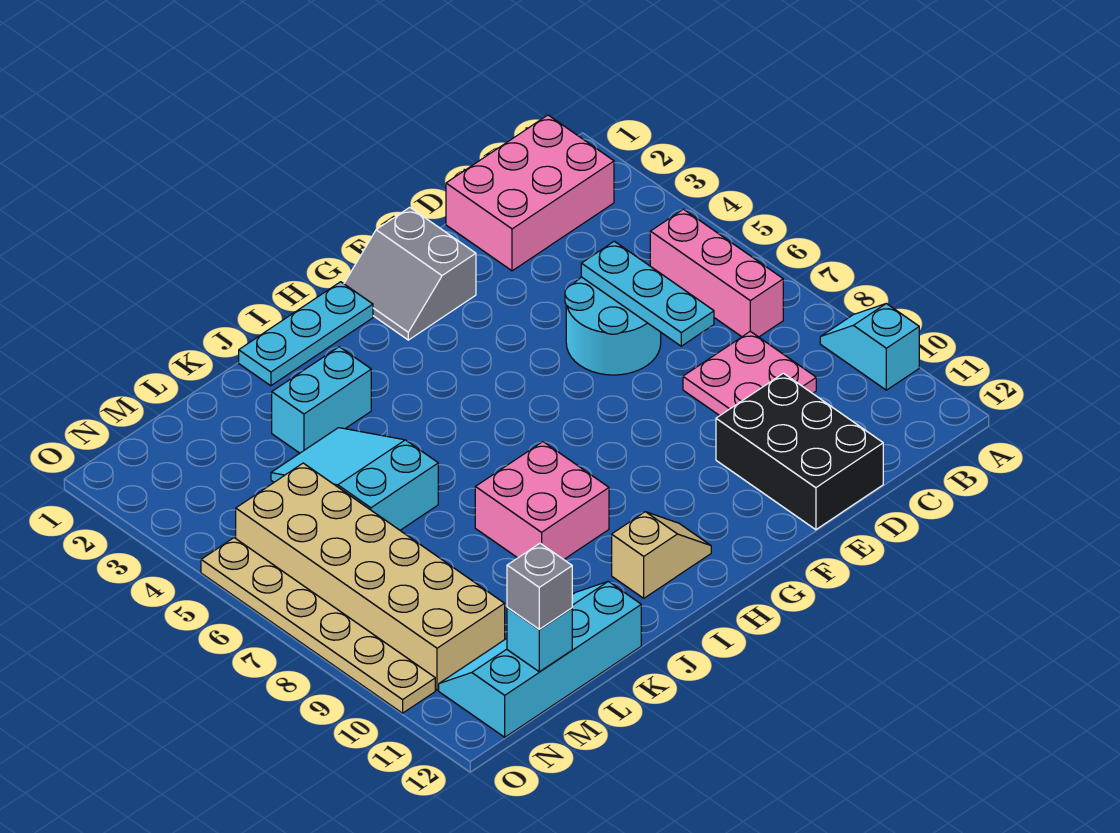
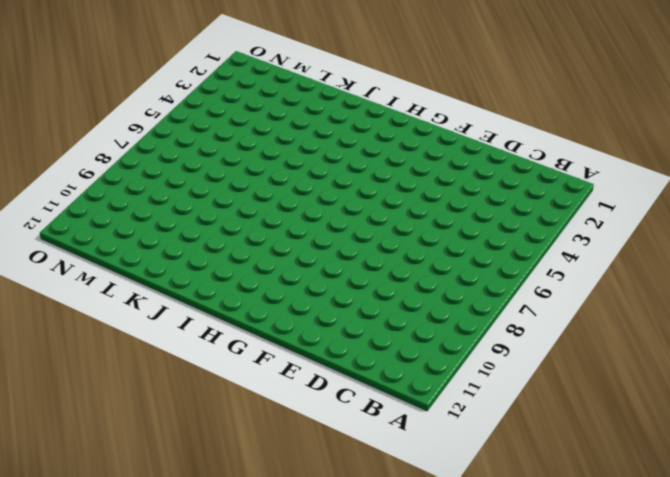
none -> cyan 1x2 slope [820,304,919,390]
none -> pink 2x3 brick [446,115,614,271]
none -> pink 1x3 brick [650,209,783,337]

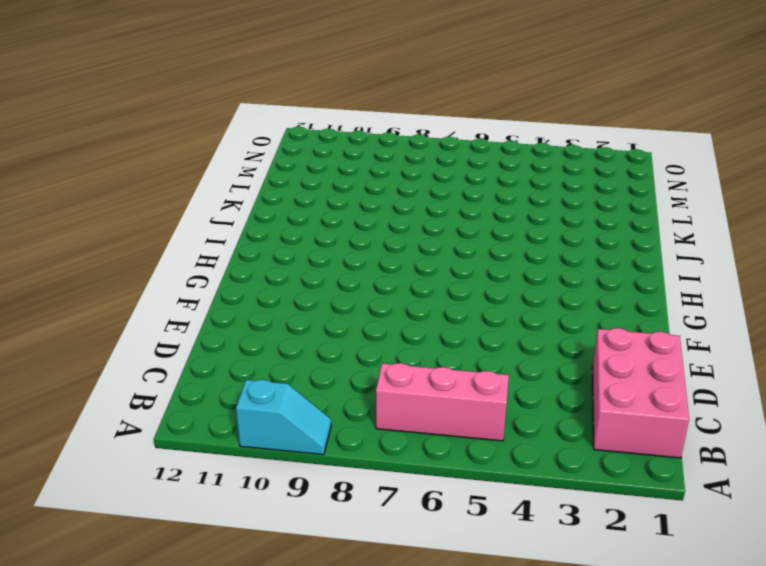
none -> pink 2x2 plate [683,331,816,416]
none -> cyan 2x2 round brick [565,277,661,375]
none -> black 2x3 brick [716,373,883,530]

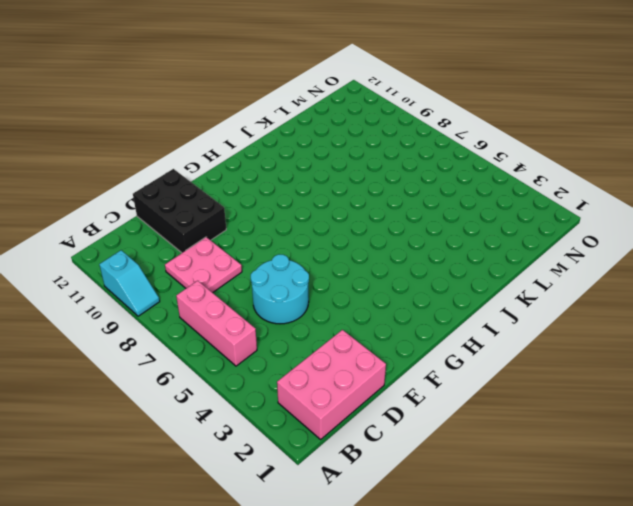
none -> grey 2x2 slope [344,207,476,340]
none -> cyan 1x3 plate [239,282,373,386]
none -> tan 1x2 slope [612,512,711,598]

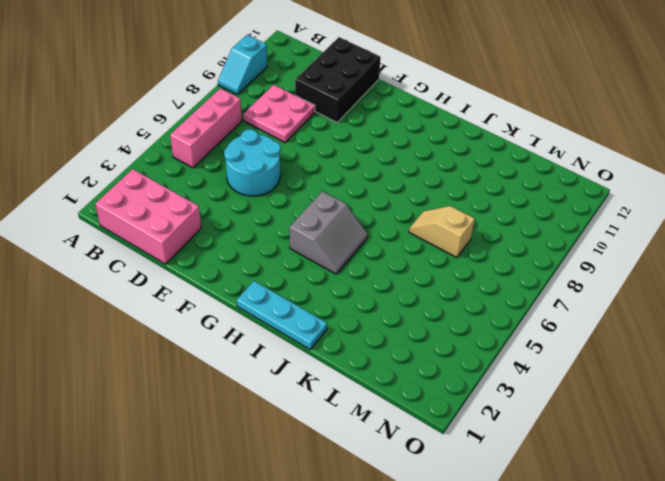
grey 2x2 slope [290,191,368,274] -> grey 2x2 slope moved to [344,207,476,340]
tan 1x2 slope [409,206,475,257] -> tan 1x2 slope moved to [612,512,711,598]
none -> pink 2x2 brick [475,442,609,559]
none -> cyan 1x2 brick [272,347,371,453]
none -> cyan 2x3 slope [271,428,438,530]

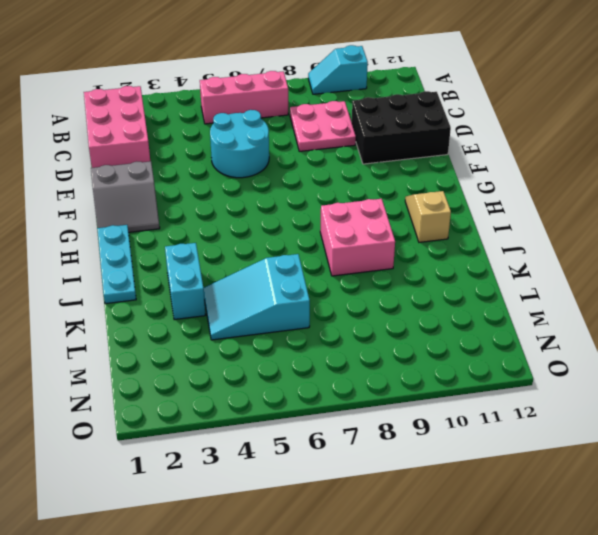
none -> cyan 2x4 slope [439,581,641,737]
none -> tan 2x6 brick [236,463,505,690]
none -> tan 1x6 plate [201,538,435,713]

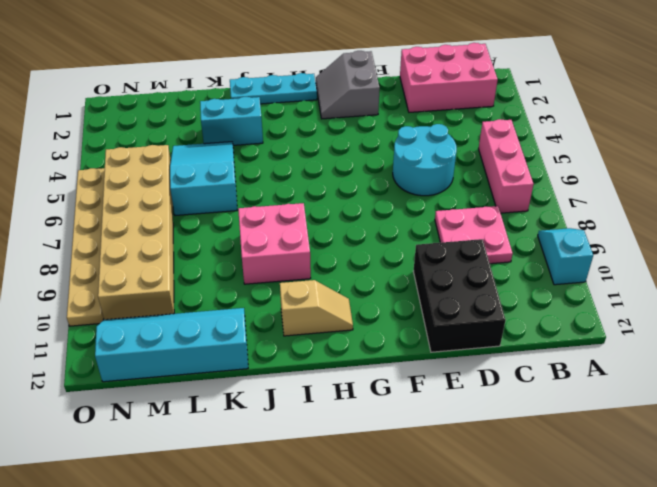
none -> cyan 1x3 plate [581,241,714,346]
none -> cyan 1x1 brick [507,608,572,672]
none -> grey 1x1 brick [507,543,572,629]

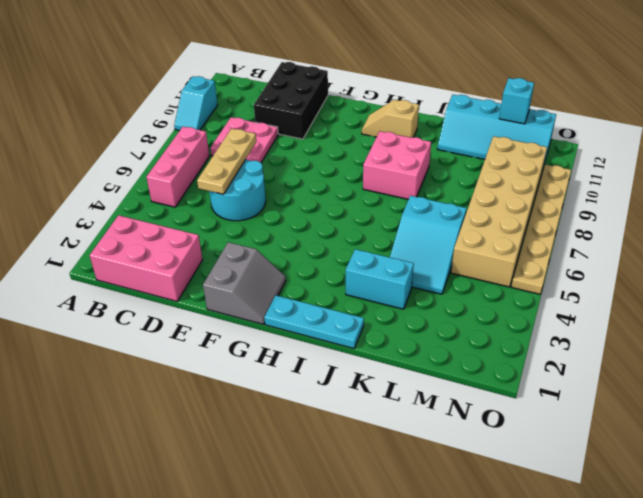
tan 1x3 plate [197,129,256,194] -> cyan 1x3 plate [581,241,714,346]
none -> grey 1x1 brick [507,543,572,629]

